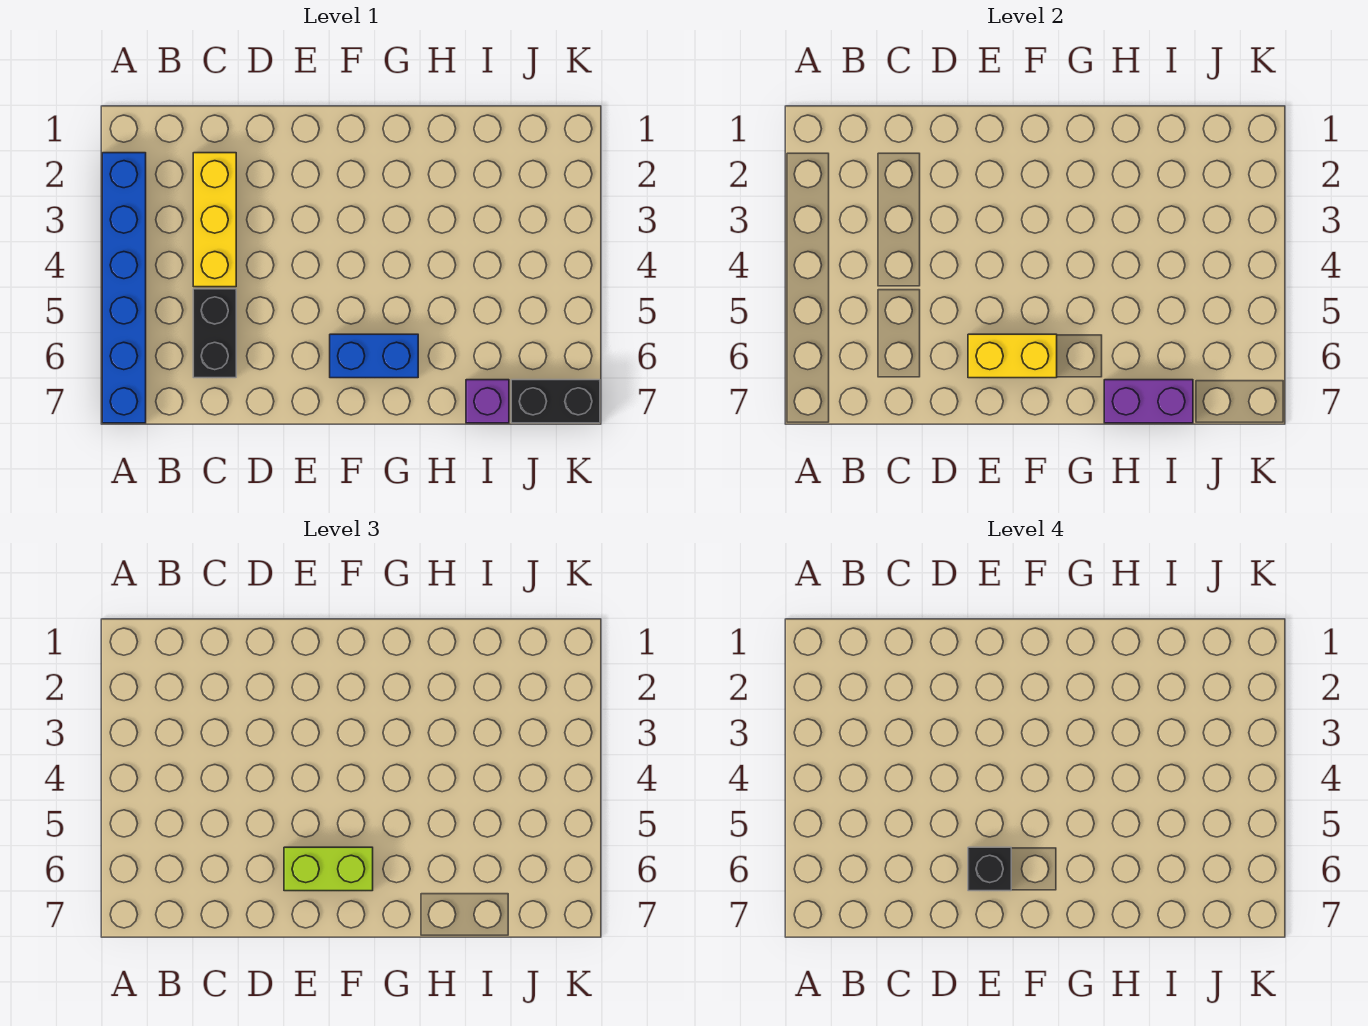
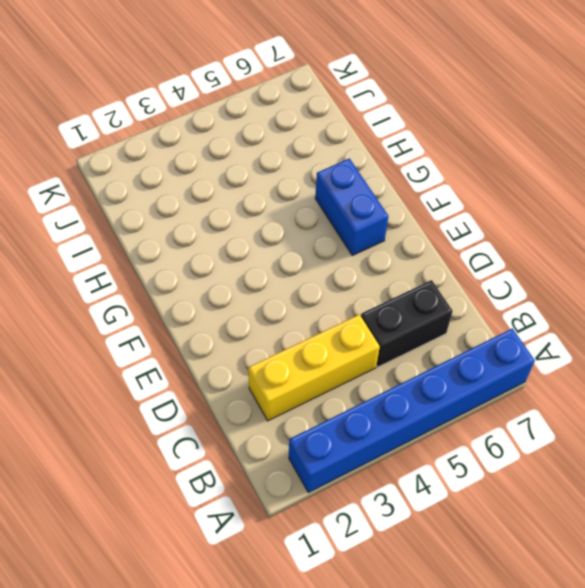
none -> purple 1x1 brick [466,380,509,423]
none -> black 1x2 brick [511,380,600,423]

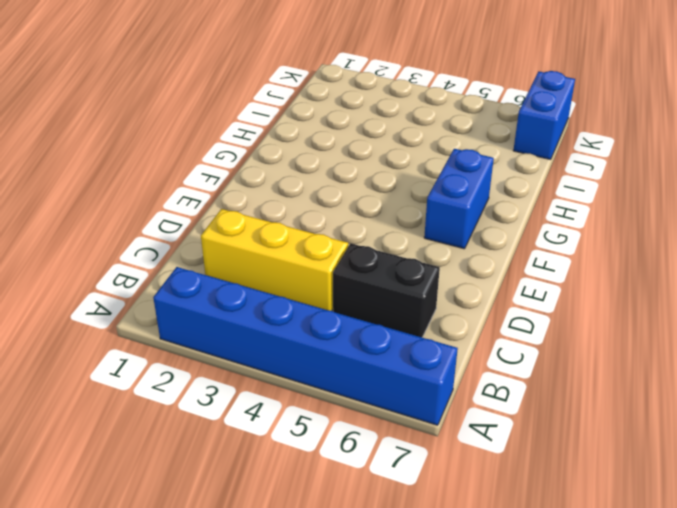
blue 1x2 brick [513,71,575,159] -> black 1x2 brick [511,380,600,423]
none -> purple 1x1 brick [466,380,509,423]
none -> yellow 1x2 brick [968,334,1057,378]

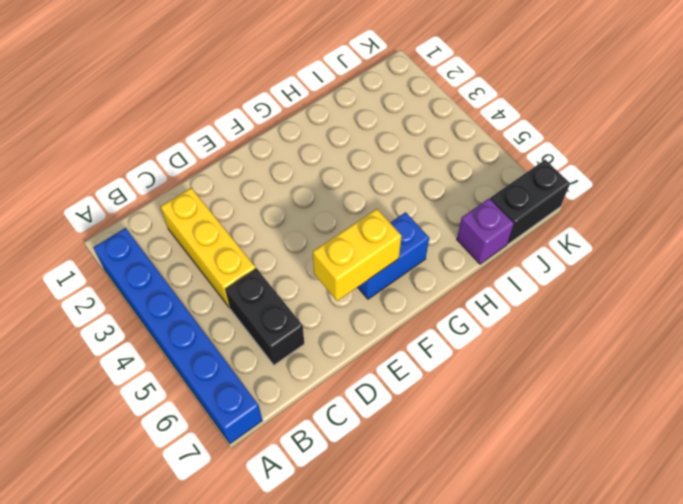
none -> purple 1x2 brick [1104,380,1193,423]
none -> lime 1x2 brick [284,847,373,891]

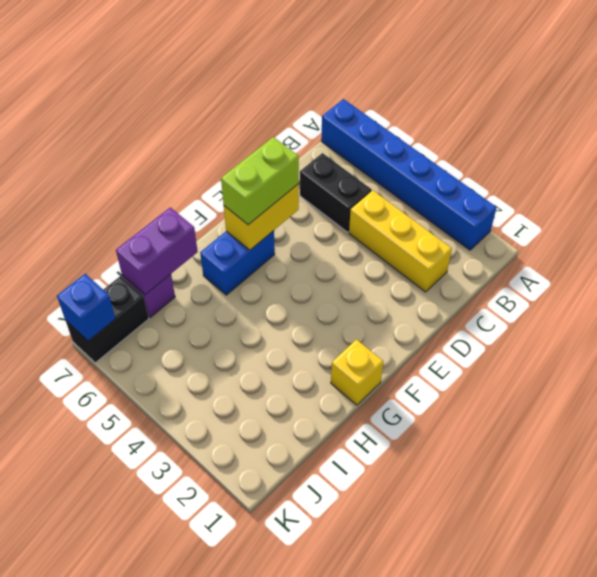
yellow 1x1 brick [331,340,383,405] -> none
blue 1x1 brick [57,274,116,341] -> none
none -> black 1x1 brick [968,847,1011,891]

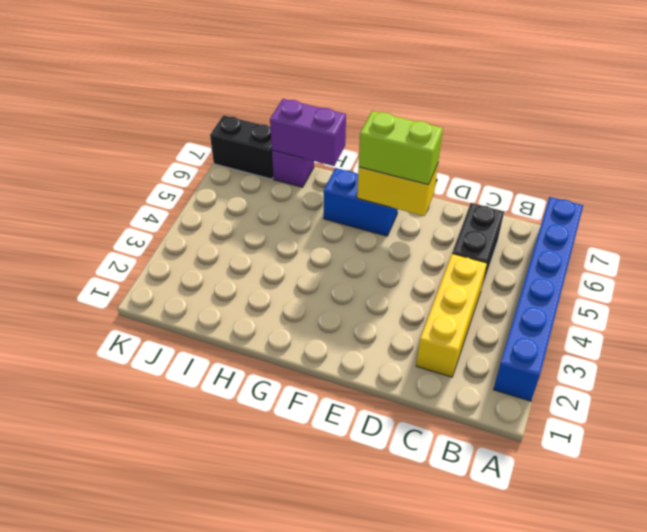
none -> black 1x1 brick [968,847,1011,891]

